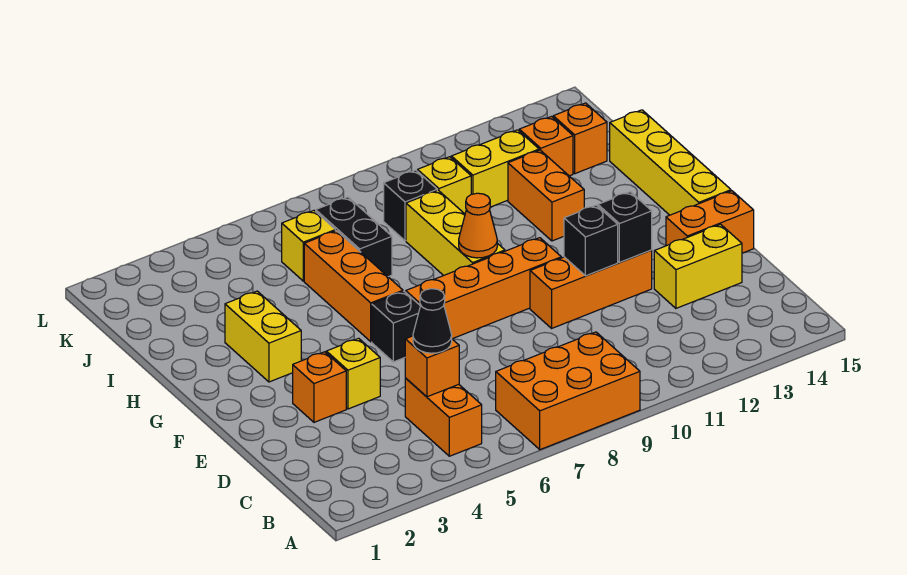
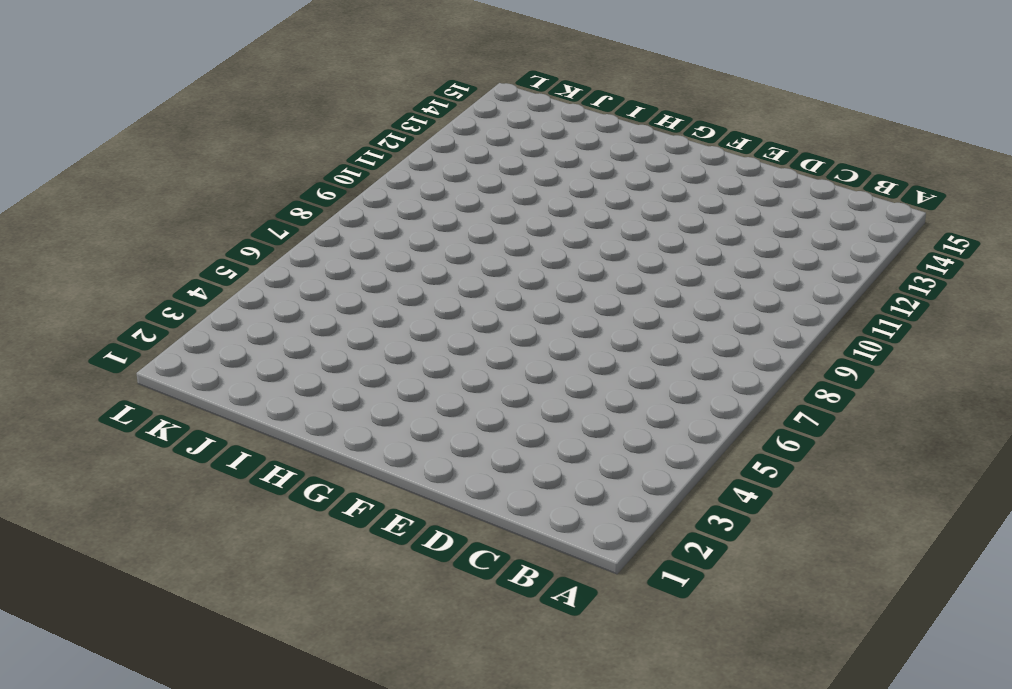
none -> orange 2x3 brick [496,332,640,450]
none -> orange 1x2 brick [405,378,482,456]
none -> yellow 1x2 brick [654,224,742,308]

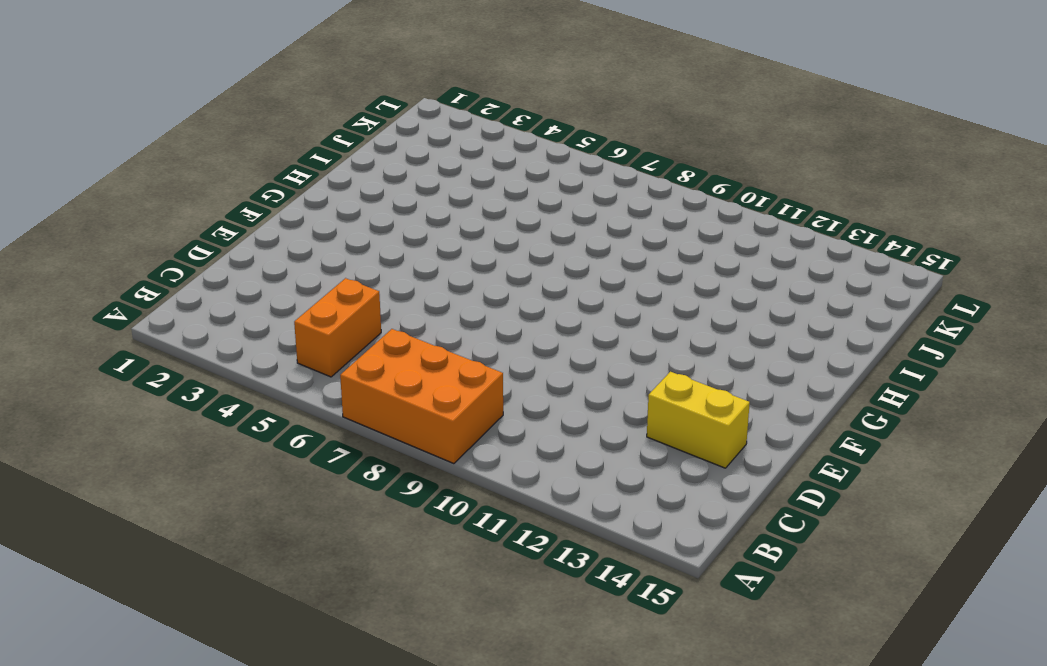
none -> orange 1x1 brick [293,352,346,422]
none -> yellow 1x1 brick [326,338,380,409]
none -> orange 1x3 brick [530,250,652,328]

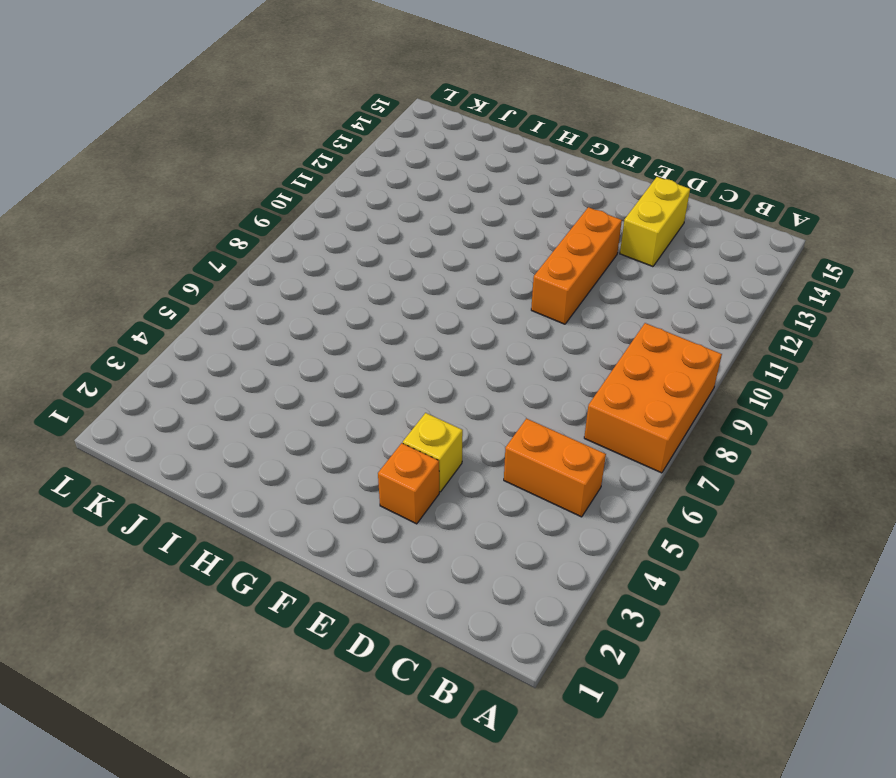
none -> orange 1x2 brick [666,191,754,253]
none -> black 1x1 brick [372,291,420,362]
none -> orange 1x4 brick [406,238,561,339]

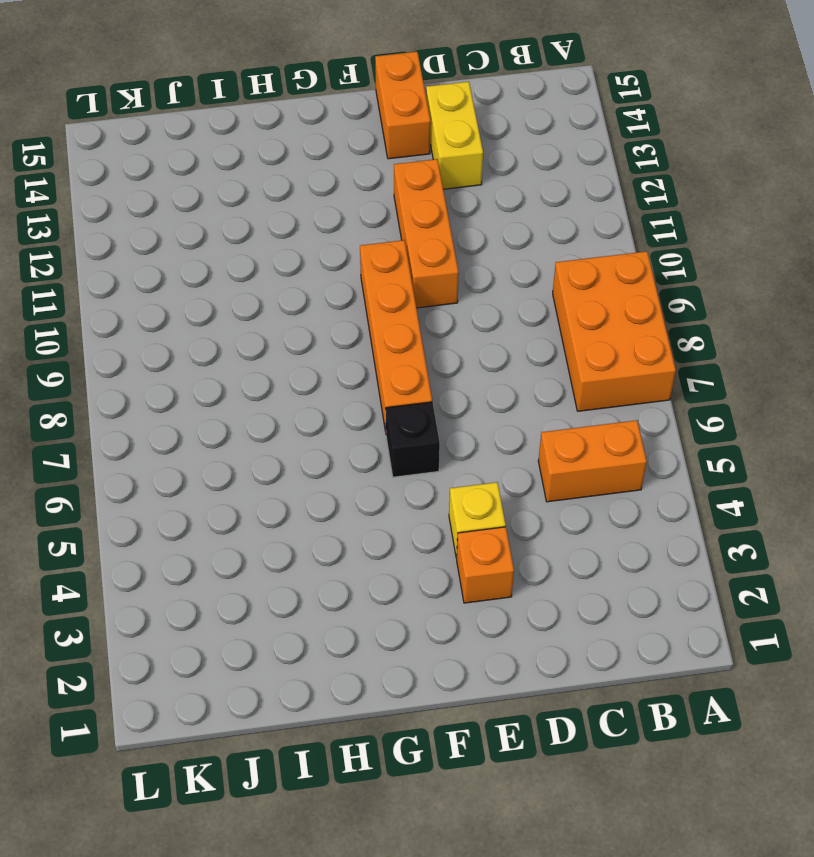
none -> yellow 1x4 brick [610,110,731,215]
none -> yellow 1x2 brick [225,291,301,382]
none -> orange 1x3 brick [304,231,403,342]

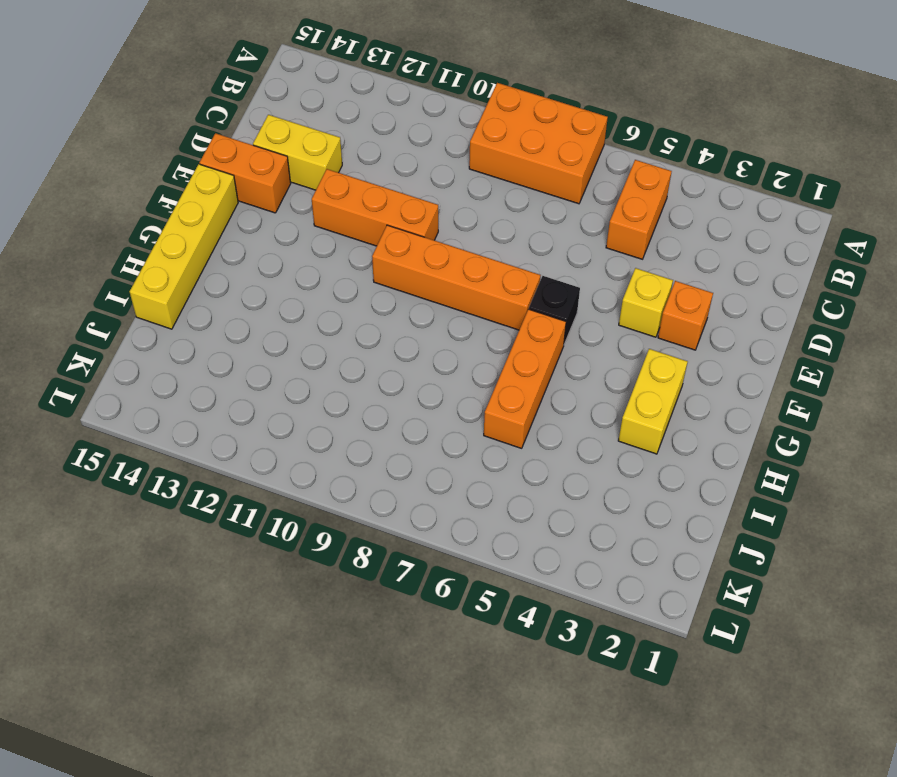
none -> yellow 1x3 brick [406,190,505,276]
none -> orange 1x2 brick [508,150,584,241]
none -> black 1x2 brick [316,197,392,277]

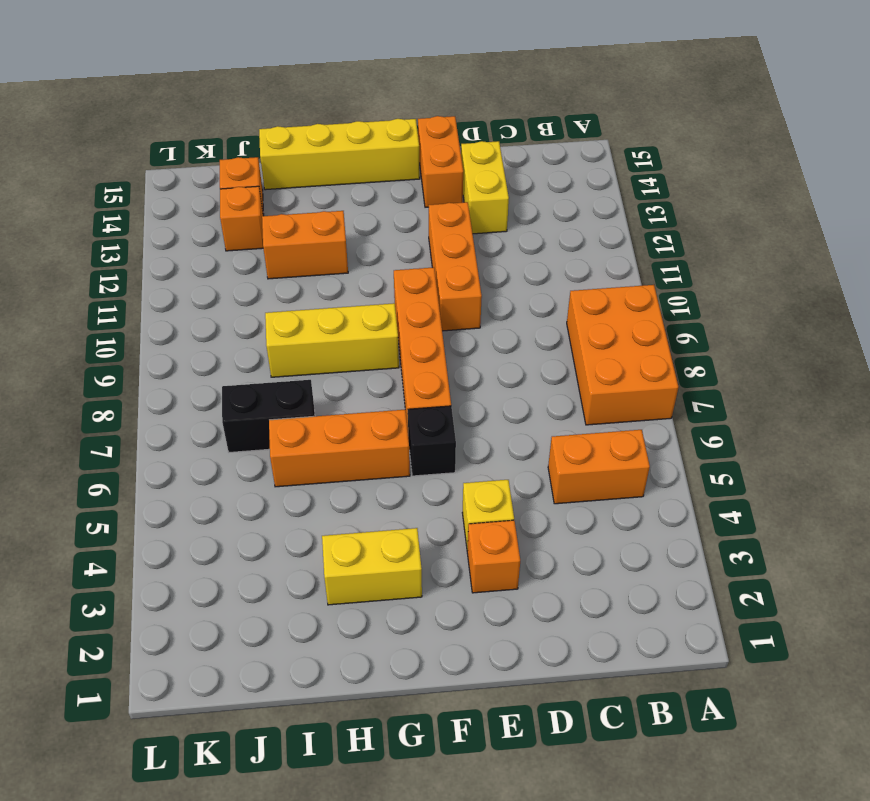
none -> yellow 1x1 brick [282,211,335,281]
none -> black 1x1 brick [384,170,437,241]
none -> yellow 1x1 brick [418,157,471,214]

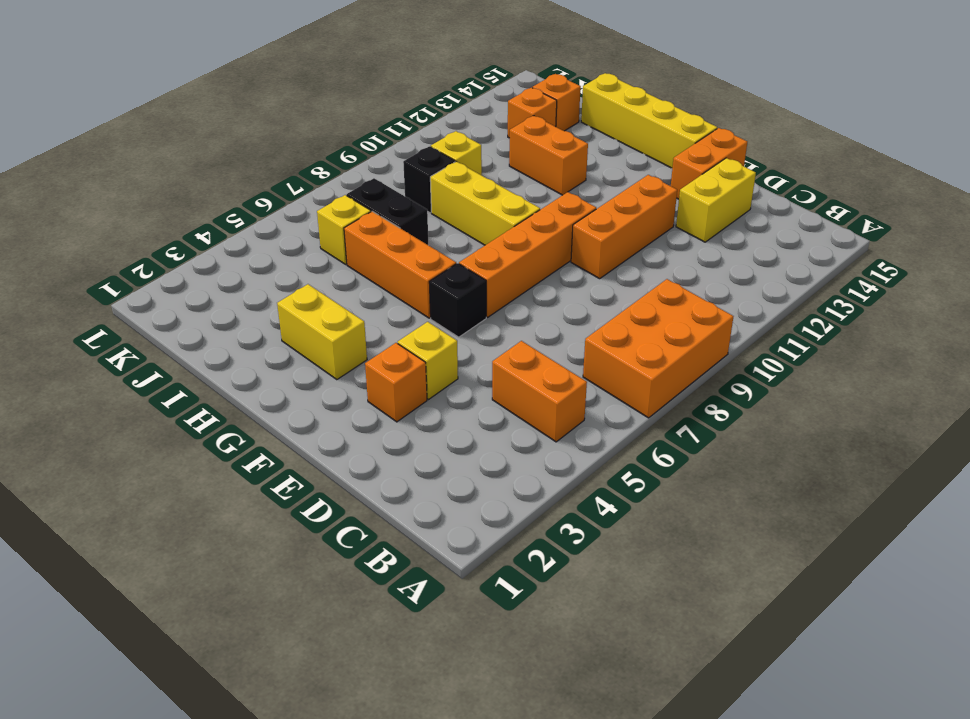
none -> yellow 1x2 brick [451,130,539,207]
none -> orange 1x1 brick [405,336,459,397]
none -> black 1x1 brick [564,205,618,276]

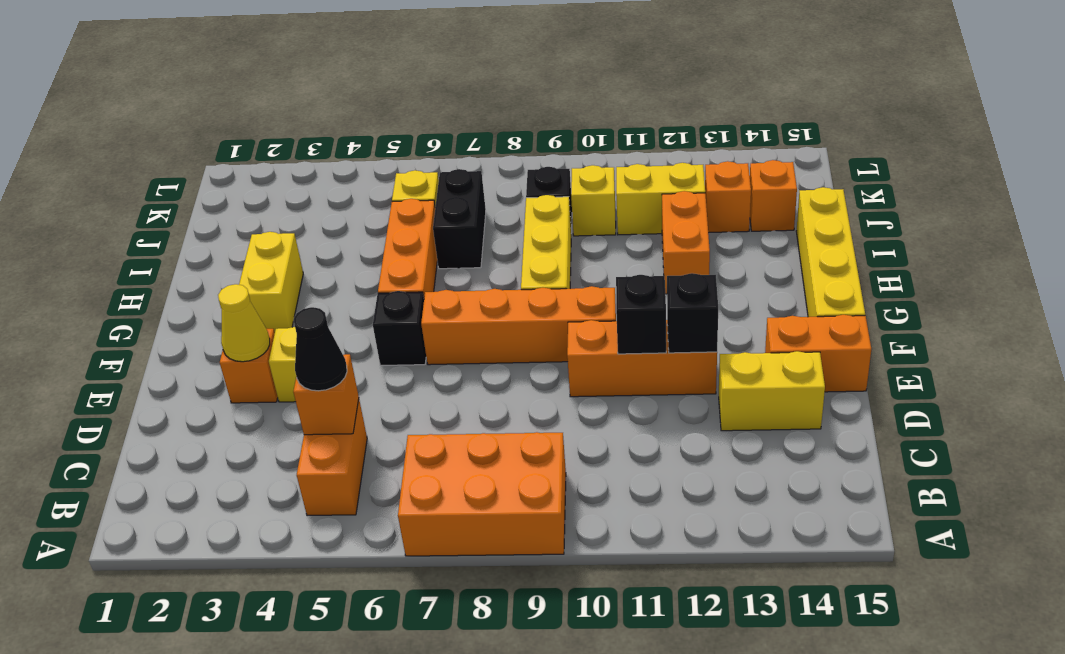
yellow 1x1 cone [218,284,270,362] -> none
none -> orange 1x1 cone [459,193,497,258]

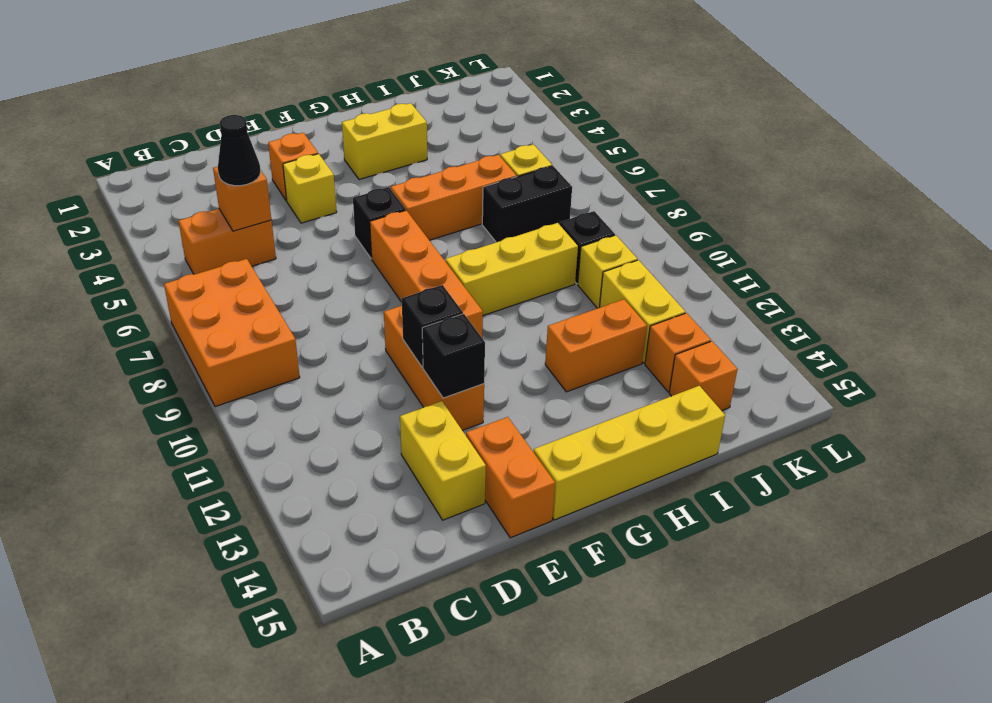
none -> orange 1x1 cone [459,193,497,258]

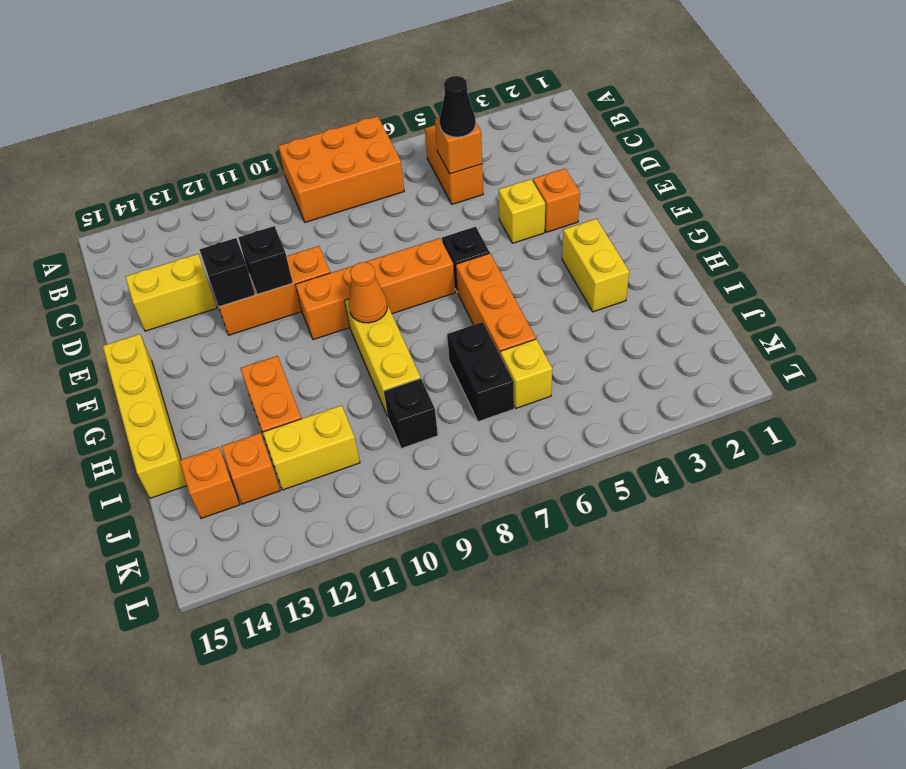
none -> orange 1x2 brick [666,191,754,253]
none -> yellow 1x1 brick [418,157,471,214]

